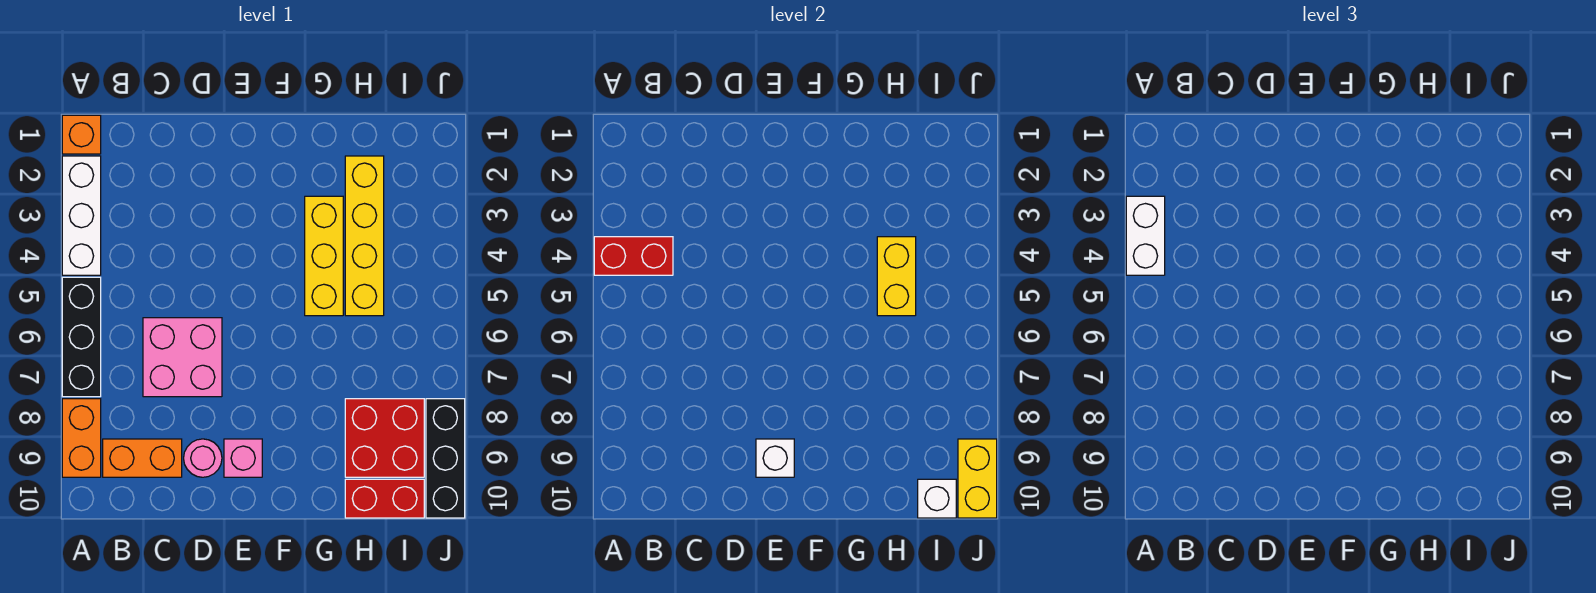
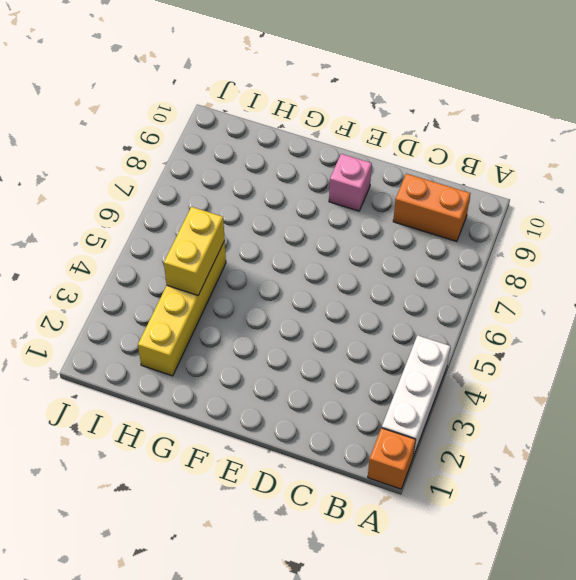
none -> black 1x3 brick [62,277,101,397]
none -> orange 1x2 brick [62,399,101,477]
none -> pink 2x2 brick [143,318,222,397]

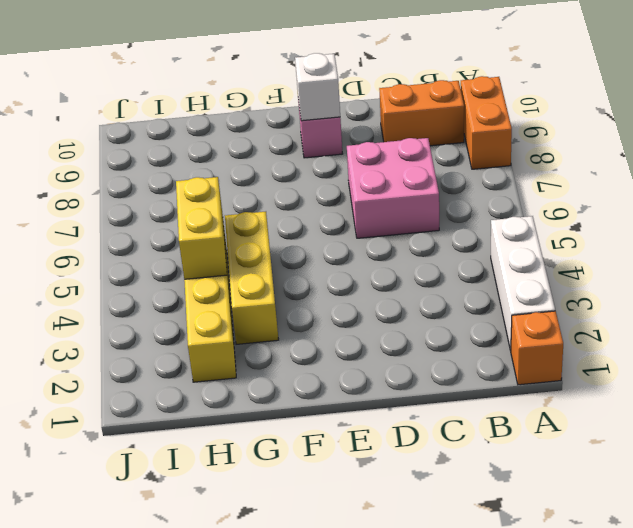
none -> black 1x3 brick [62,277,101,397]
none -> pink 1x1 round brick [184,439,222,477]
none -> red 2x2 brick [345,399,424,477]

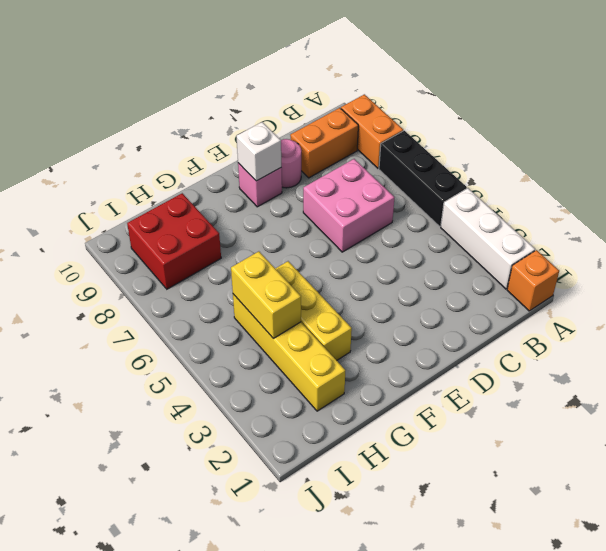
none -> red 1x2 brick [345,479,424,518]
none -> black 1x3 brick [426,399,465,518]
none -> red 1x2 brick [594,237,673,275]

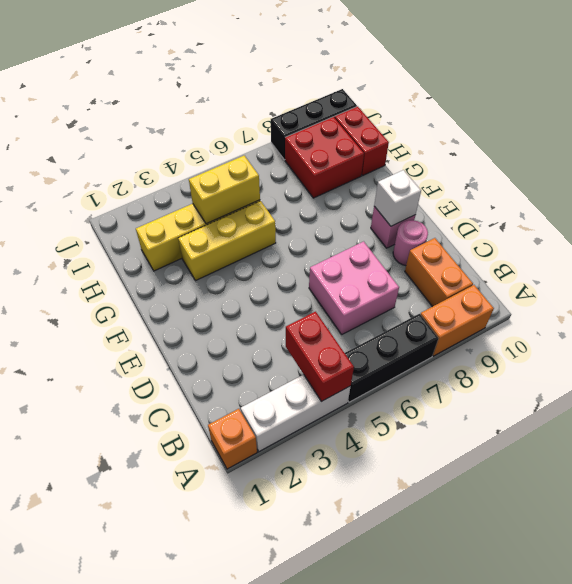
none -> white 1x1 brick [918,479,956,518]
none -> yellow 1x2 brick [958,439,997,518]
none -> white 1x2 brick [1126,196,1165,275]

